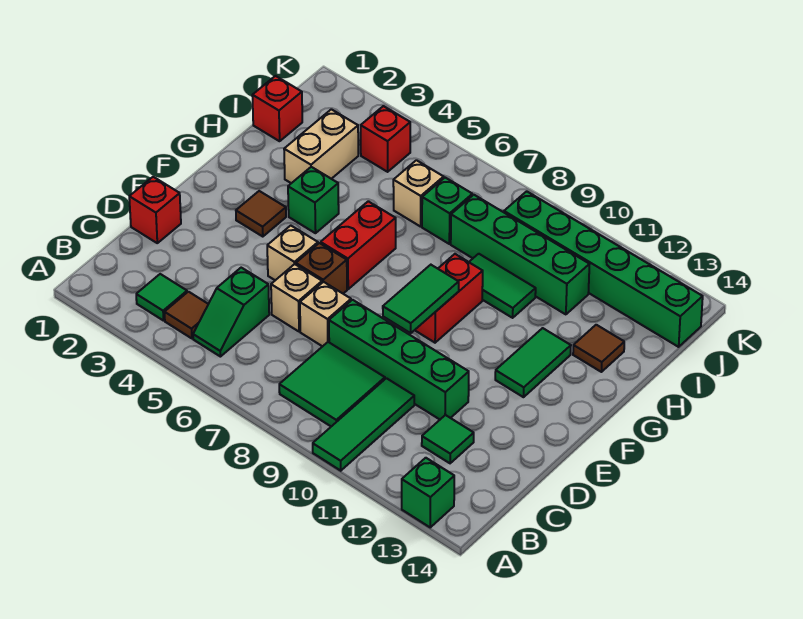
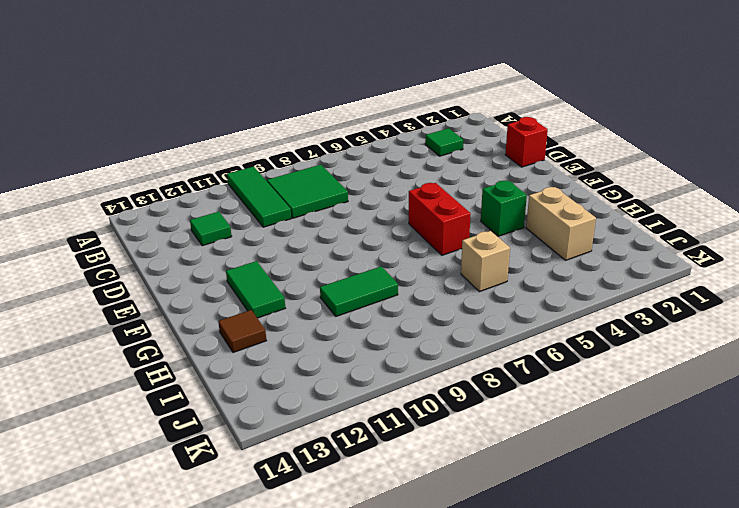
none -> green 1x1 brick [402,458,454,527]
none -> brown 1x1 tile [165,292,208,338]
none -> green 1x2 slope [193,268,269,357]

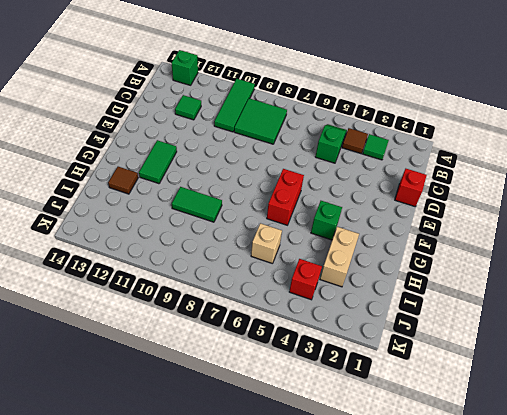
none -> tan 1x1 brick [271,264,322,332]
none -> tan 1x1 brick [300,282,351,346]
none -> green 1x4 brick [329,300,469,419]

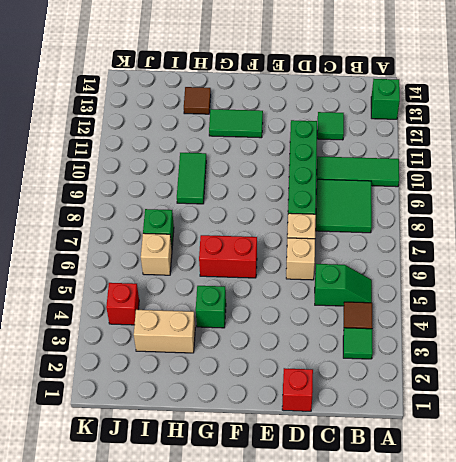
none -> tan 1x1 brick [267,226,318,280]
none -> brown 1x1 brick [296,243,347,294]
none -> brown 1x1 tile [236,191,286,237]

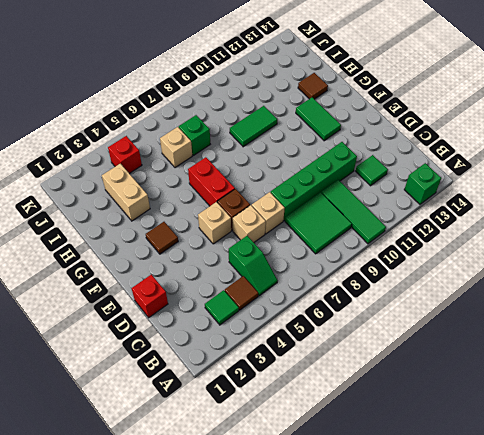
none -> red 1x2 brick [415,254,483,343]
none -> green 1x1 brick [288,167,339,233]
none -> red 1x1 brick [252,76,302,141]

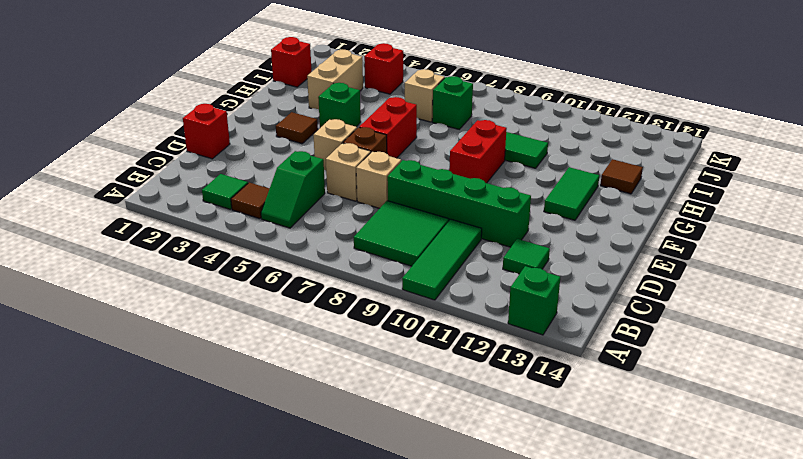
none -> green 1x4 brick [451,195,590,314]
none -> green 1x6 brick [504,191,703,347]
none -> green 1x2 tile [383,265,459,333]

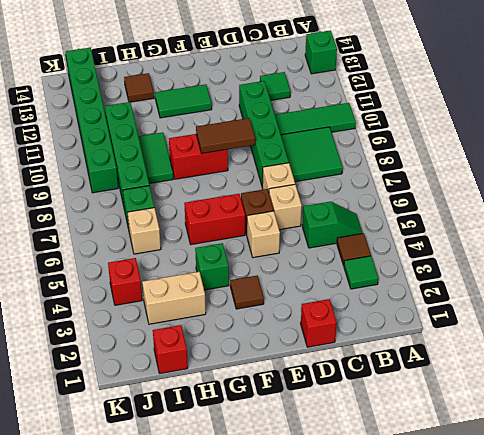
brown 1x2 tile [196,118,255,154] -> green 1x2 tile [383,265,459,333]

